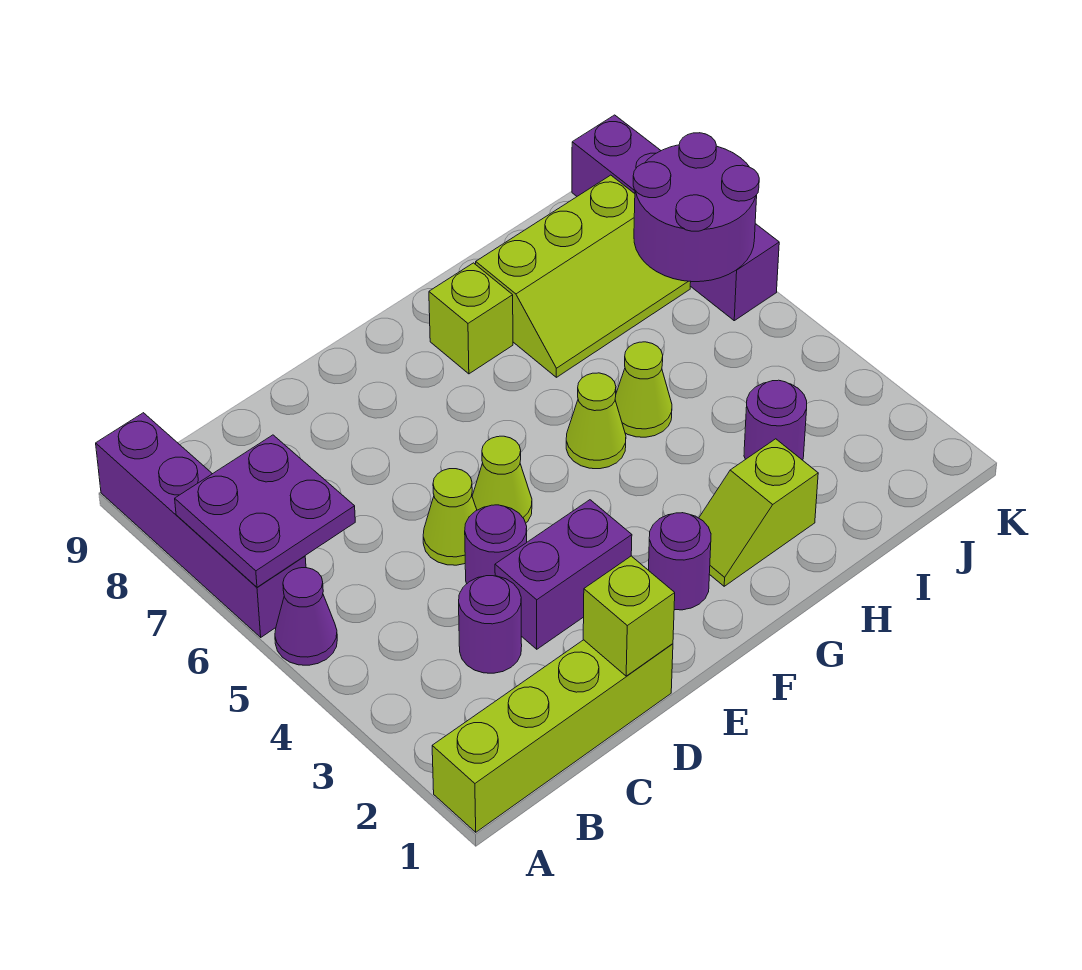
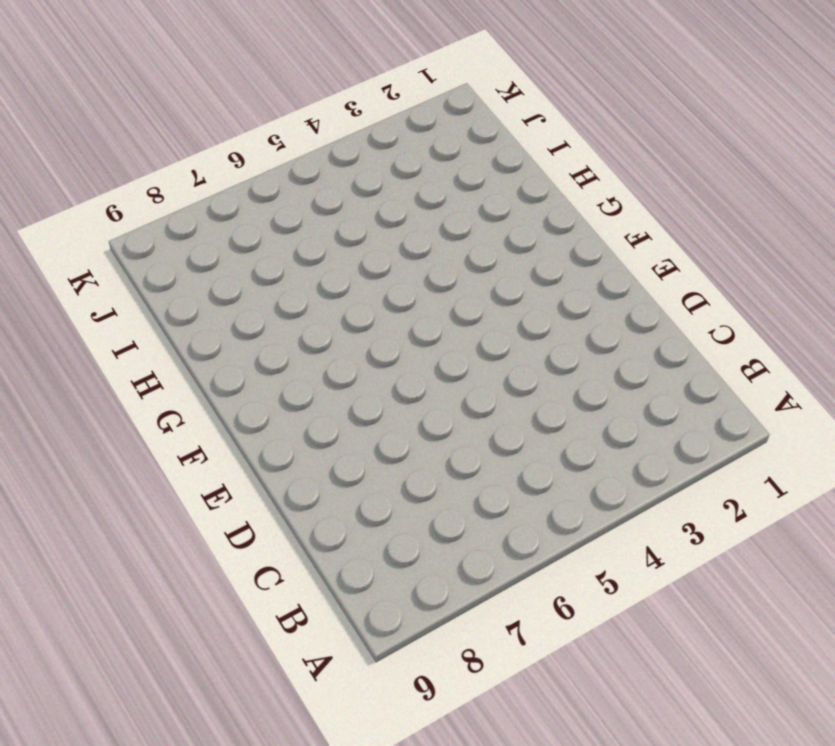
none -> lime 1x4 brick [432,640,673,832]
none -> purple 1x1 cone [275,568,337,665]
none -> purple 1x4 brick [96,413,306,637]

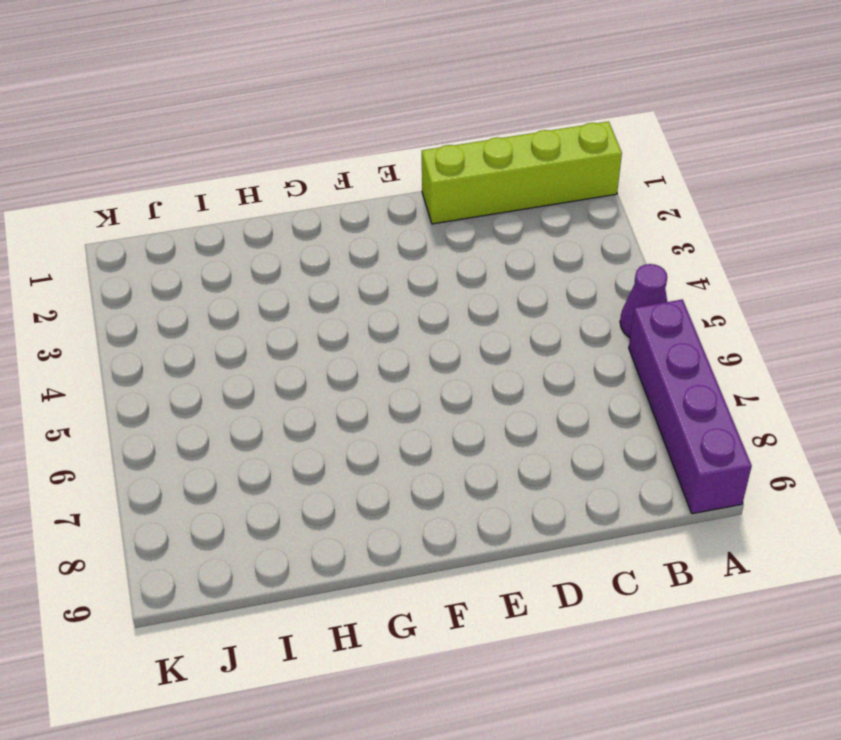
none -> purple 1x1 round brick [459,576,522,673]
none -> purple 1x2 brick [495,500,632,649]
none -> purple 1x1 round brick [465,505,527,583]

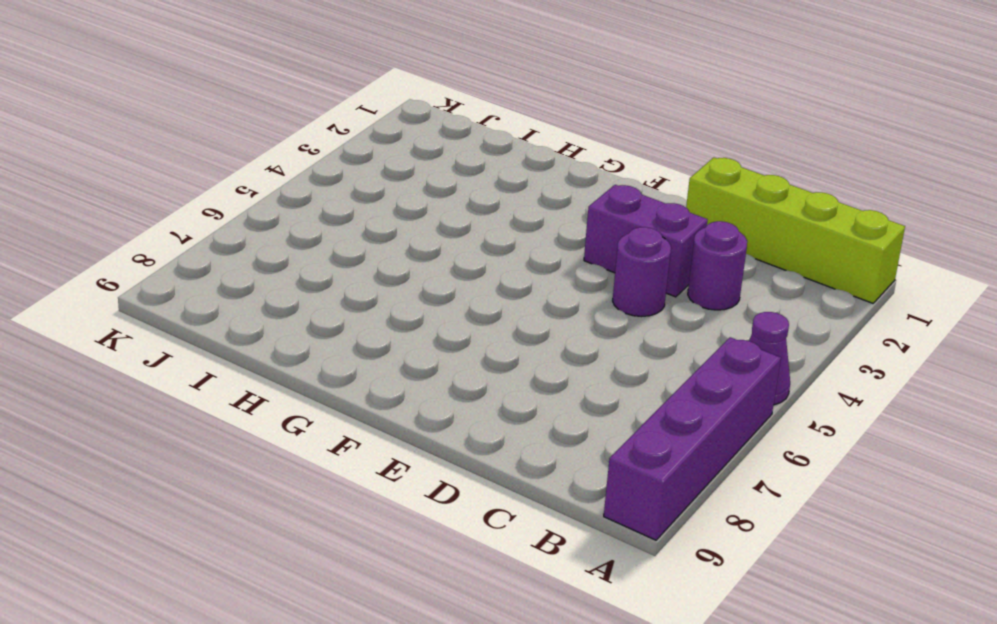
none -> lime 1x1 cone [423,469,477,565]
none -> lime 1x1 cone [472,436,532,523]
none -> purple 1x1 round brick [649,513,711,610]

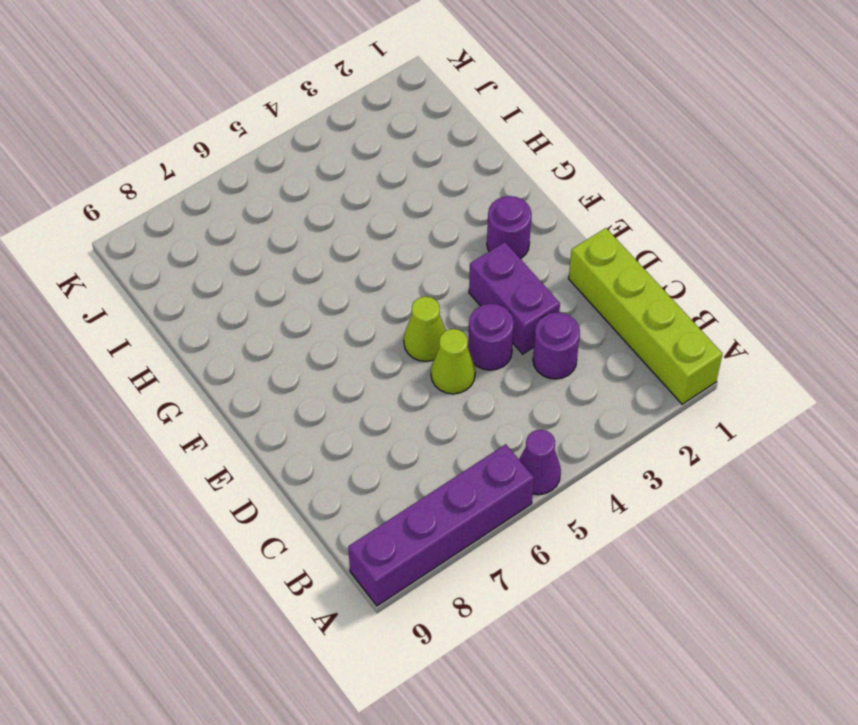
none -> lime 1x2 slope [699,439,818,586]
none -> lime 1x1 cone [566,373,626,469]
none -> lime 1x1 brick [429,263,513,374]

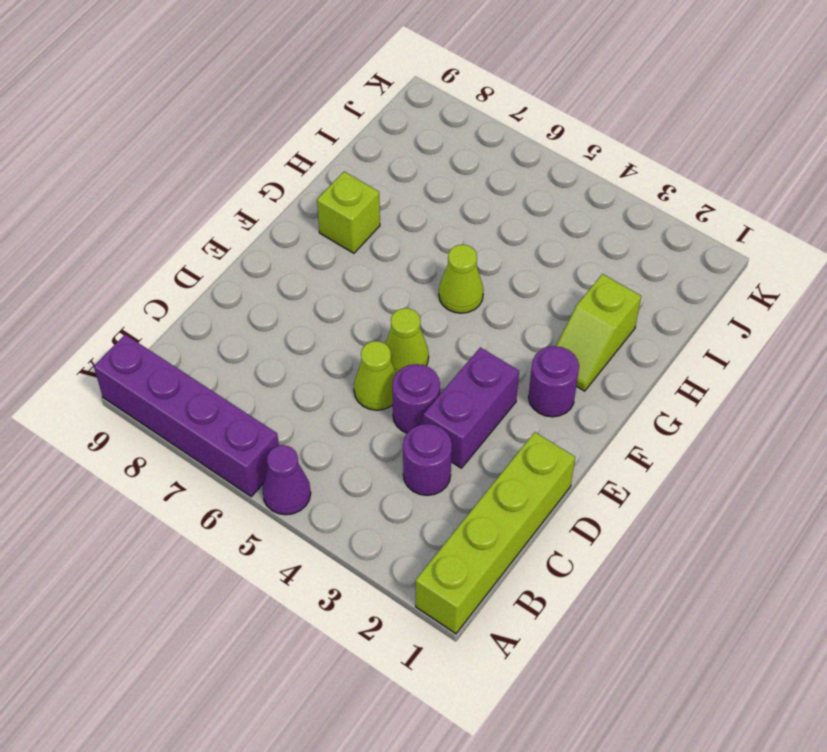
none -> lime 1x1 cone [615,342,672,437]
none -> lime 2x3 slope [476,175,691,377]
none -> purple 1x1 round brick [744,380,807,460]

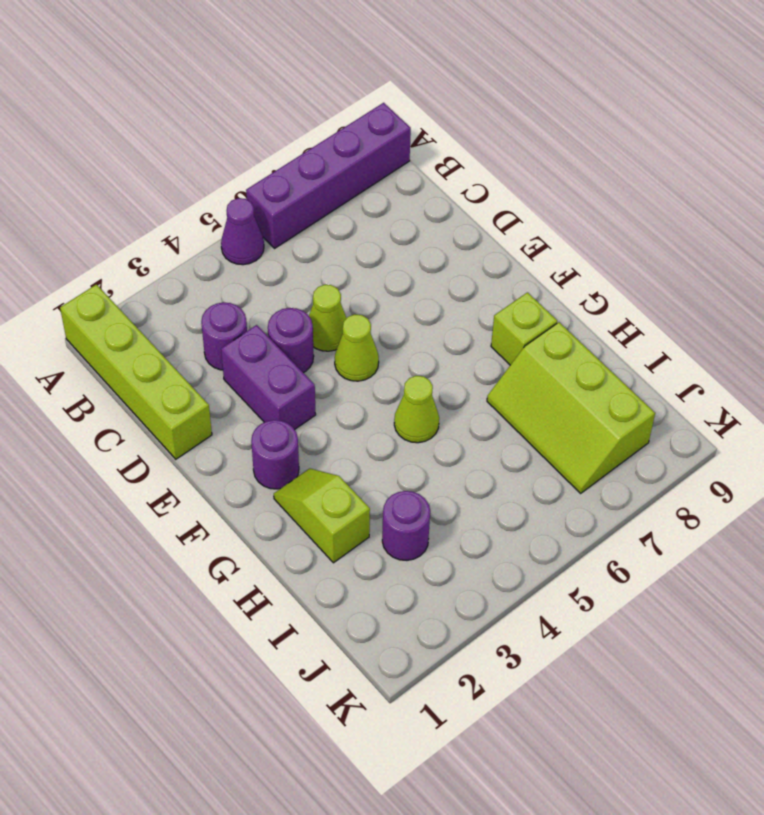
none -> lime 1x1 cone [615,342,672,437]
none -> purple 1x4 brick [572,115,779,321]
none -> purple 2x2 plate [175,435,355,587]

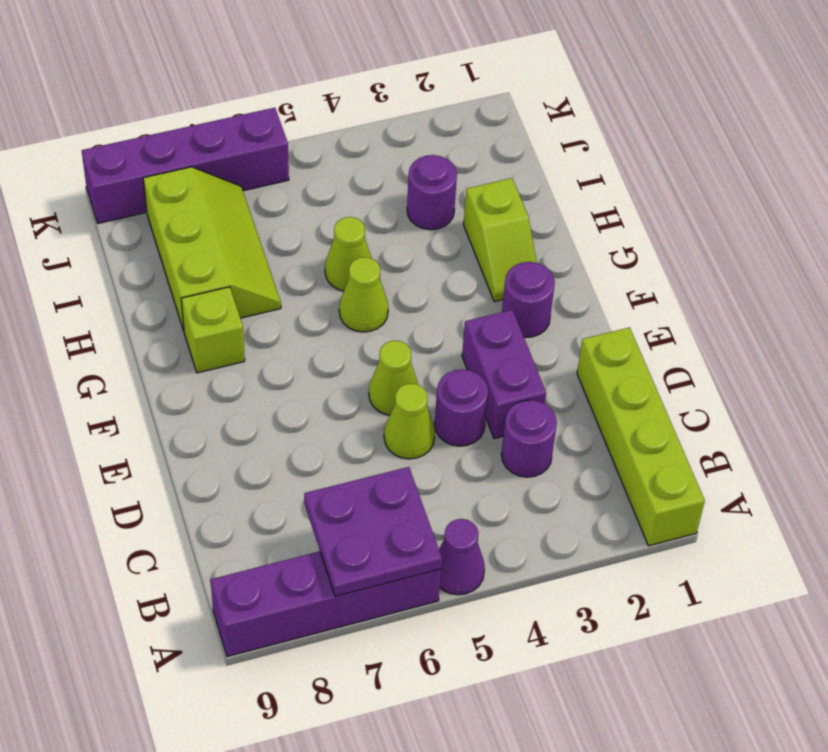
none -> lime 1x1 brick [583,556,675,676]
none -> purple 2x2 round brick [633,133,759,282]

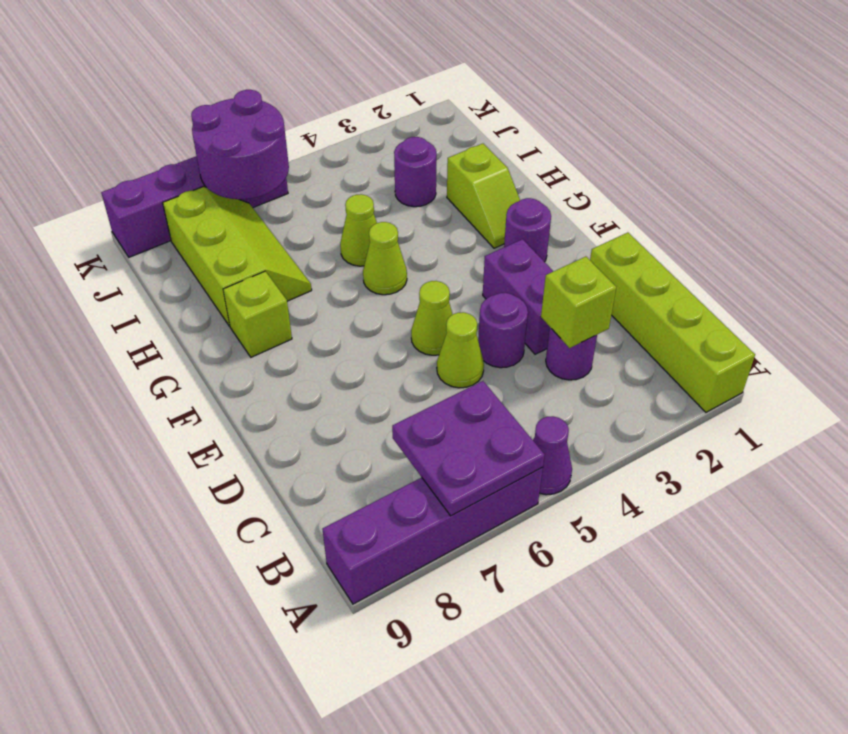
lime 1x1 brick [541,257,616,348] -> lime 1x1 brick moved to [583,556,675,676]

